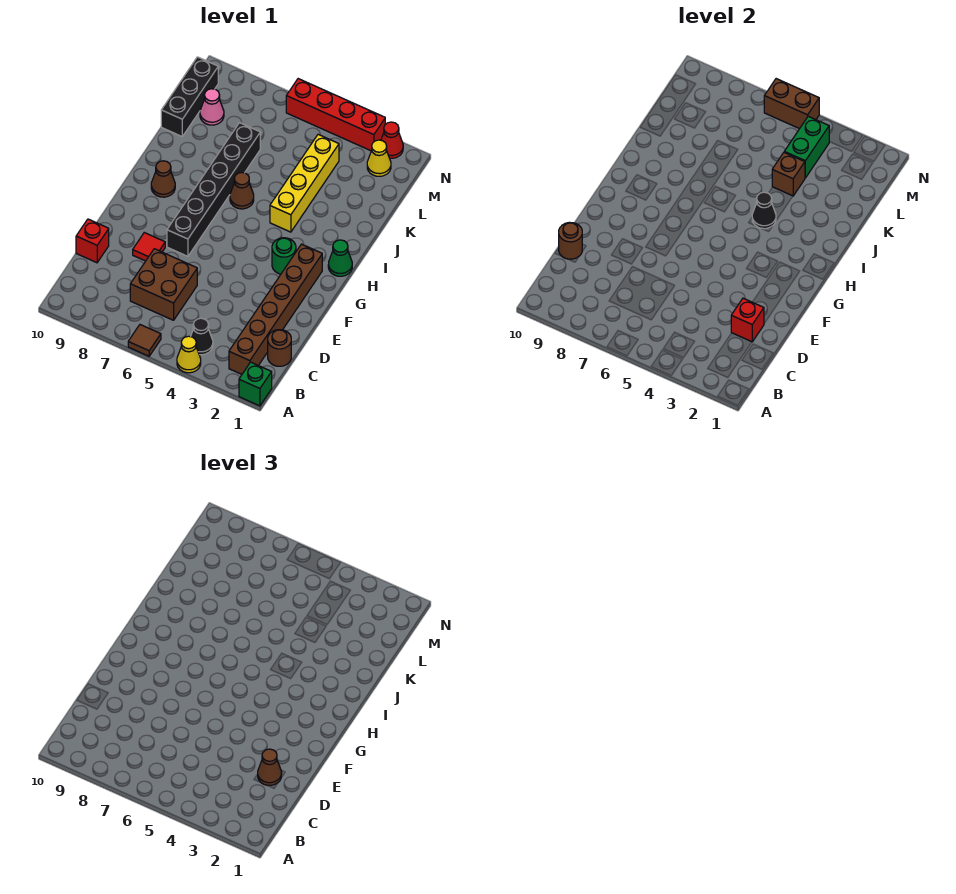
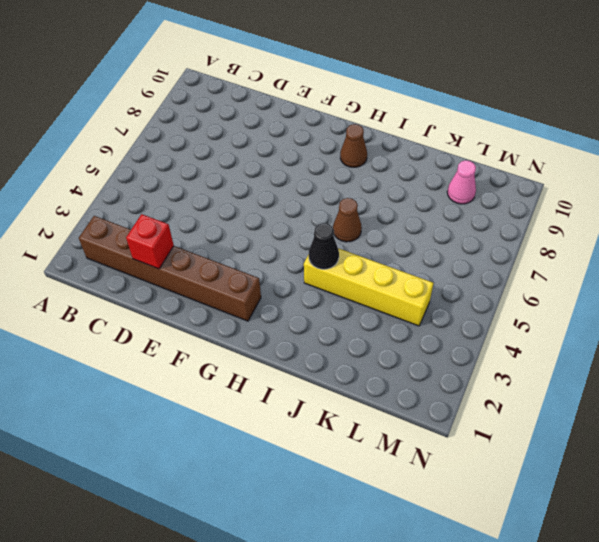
none -> green 1x1 brick [239,362,272,406]
none -> yellow 1x1 cone [177,336,201,373]
none -> brown 1x1 tile [128,325,161,356]

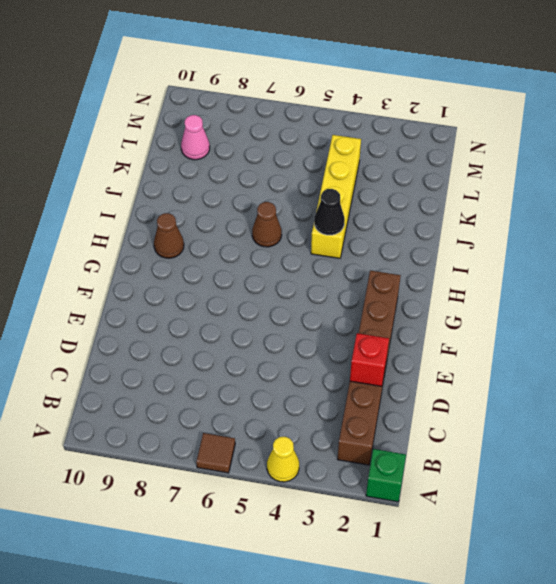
none -> black 1x1 cone [191,318,213,355]
none -> brown 1x1 round brick [268,330,291,366]
none -> brown 2x2 brick [130,249,197,320]

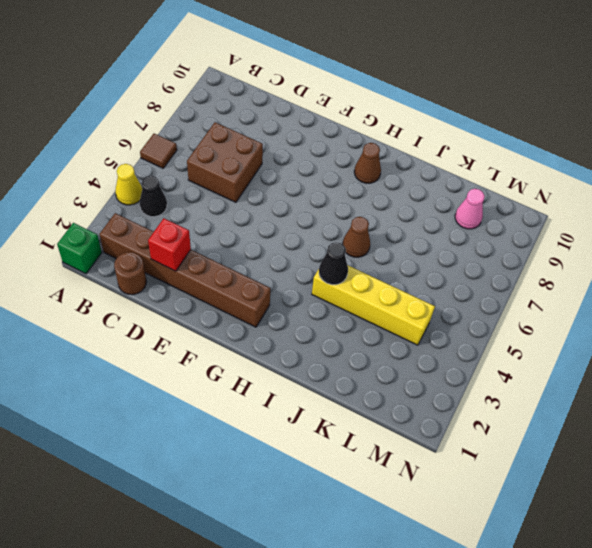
none -> red 1x1 brick [76,219,109,263]
none -> red 1x1 tile [133,233,165,261]
none -> black 1x6 brick [167,123,260,256]

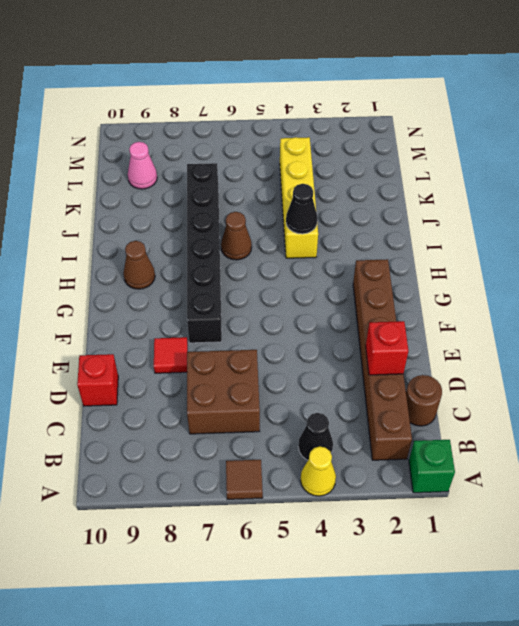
none -> green 1x1 round brick [272,238,296,274]
none -> green 1x1 cone [328,240,352,276]
none -> black 1x3 brick [161,57,218,136]

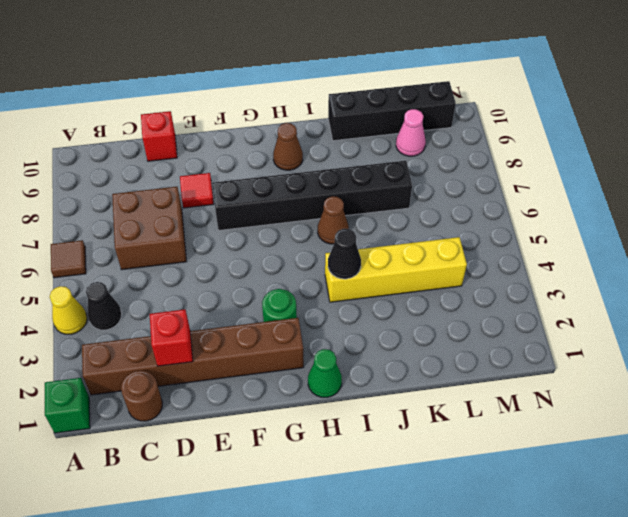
black 1x4 brick [328,81,456,141] -> black 1x3 brick [161,57,218,136]
none -> yellow 1x1 cone [367,140,391,176]
none -> red 1x1 cone [381,122,403,158]
none -> red 1x4 brick [286,79,385,151]

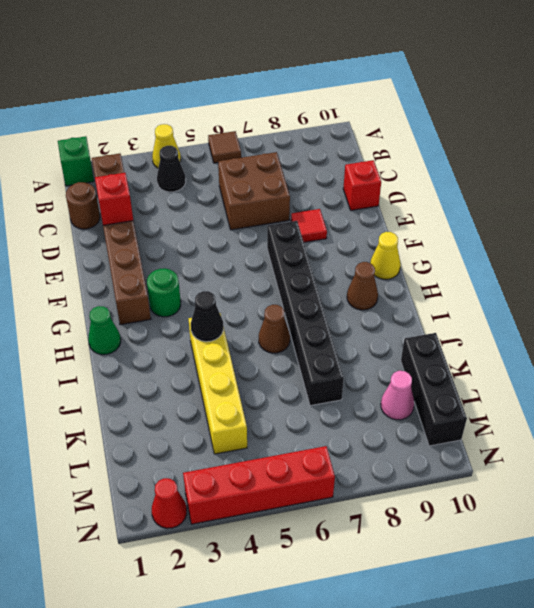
yellow 1x1 cone [370,232,401,279] -> yellow 1x1 cone moved to [367,140,391,176]
none -> brown 1x1 round brick [559,222,582,259]
none -> brown 1x1 brick [772,153,805,196]
none -> green 1x2 brick [784,116,829,178]

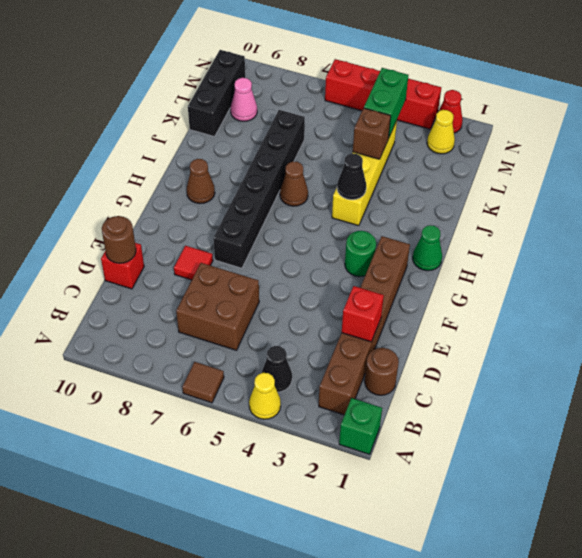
none -> brown 1x2 brick [764,79,819,129]
none -> brown 1x1 cone [258,749,282,786]

